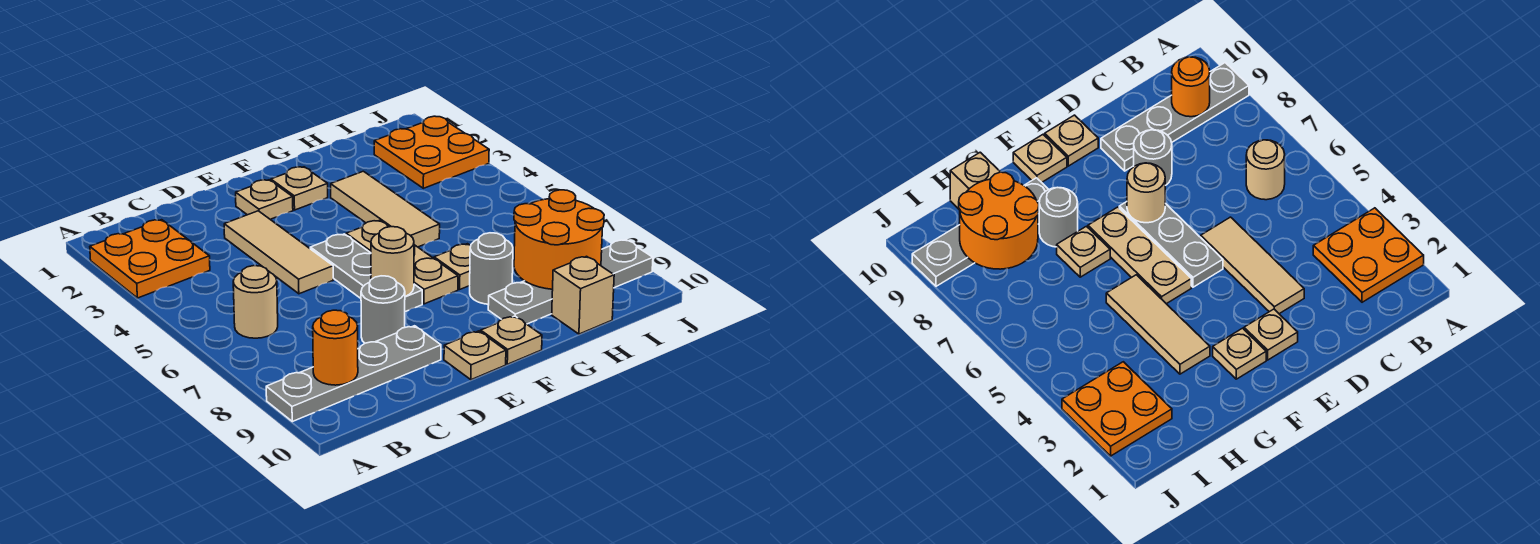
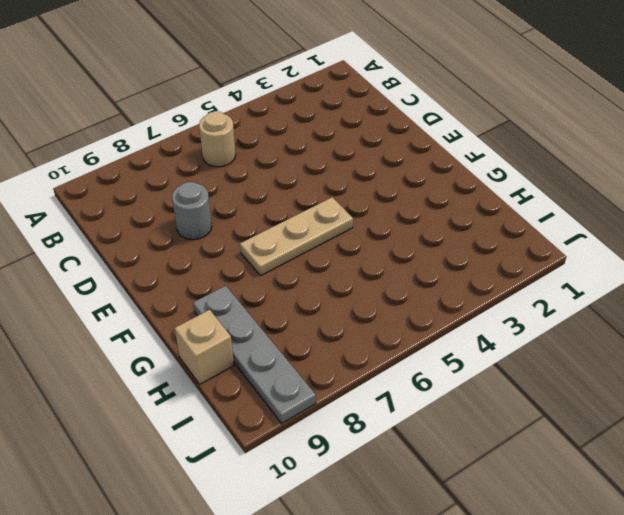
none -> orange 2x2 plate [90,220,210,298]
none -> grey 1x4 plate [266,326,441,422]
none -> tan 1x3 tile [224,211,333,294]

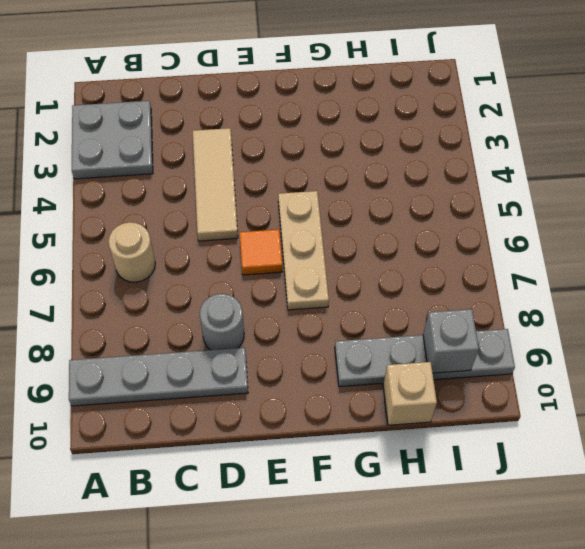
grey 2x2 plate [72,101,153,179] -> orange 2x2 plate [90,220,210,298]
orange 1x1 tile [240,230,282,275] -> grey 1x3 plate [310,234,422,312]
grey 1x1 brick [423,309,479,373] -> orange 2x2 round brick [514,190,604,289]
none -> tan 1x1 plate [236,180,293,219]
none -> tan 1x1 plate [444,331,506,380]
none -> tan 1x1 plate [271,167,328,210]

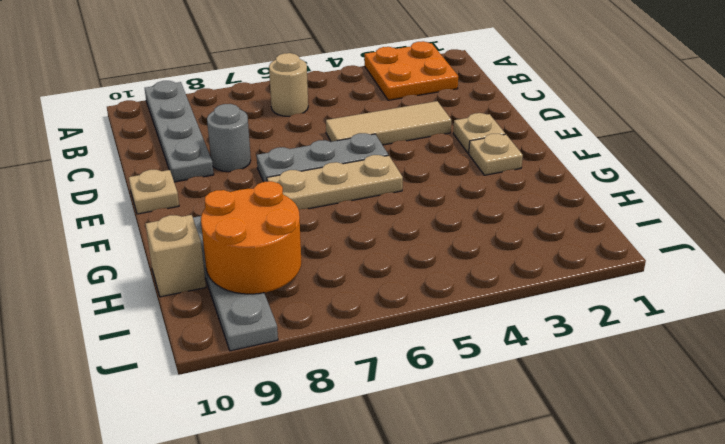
none -> tan 1x1 plate [481,316,542,364]
none -> tan 1x3 tile [331,171,440,247]
none -> tan 1x1 plate [434,244,471,289]

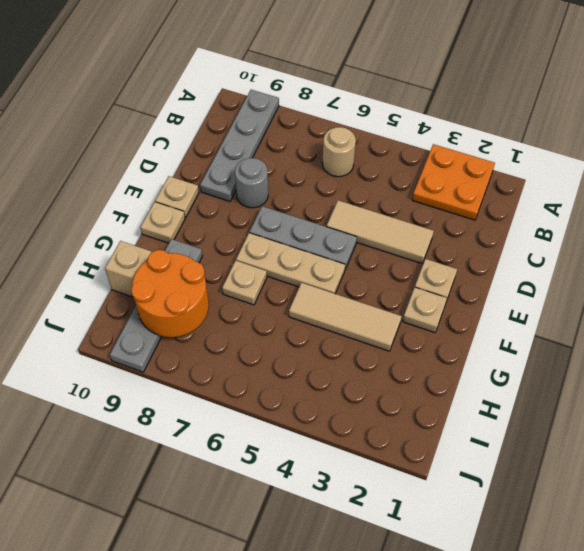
none -> grey 1x1 round brick [470,233,513,304]
none -> orange 2x2 plate [374,116,489,188]
none -> orange 1x1 round brick [313,310,358,385]

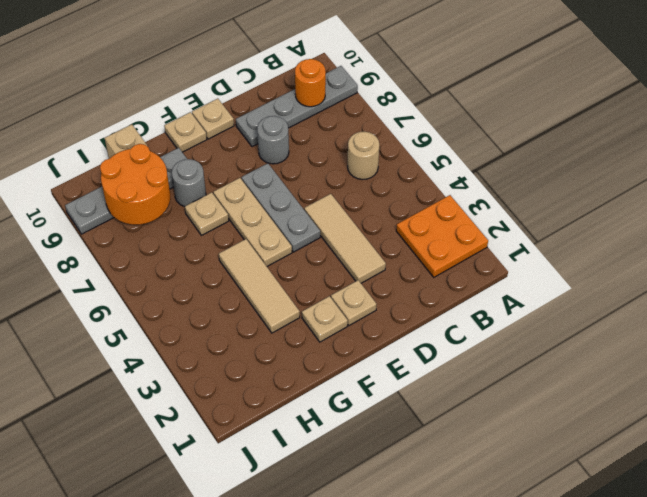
none -> orange 2x2 plate [374,116,489,188]
none -> tan 1x1 round brick [371,227,414,296]

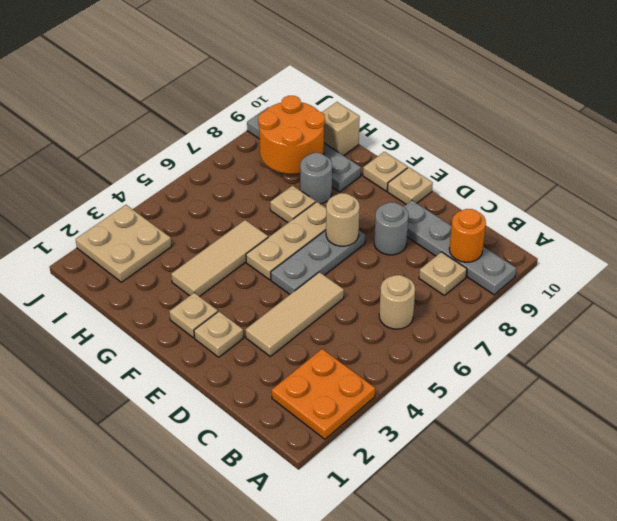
tan 1x1 plate [419,252,467,295] -> none
tan 2x2 plate [76,205,172,282] -> orange 2x2 plate [374,116,489,188]

